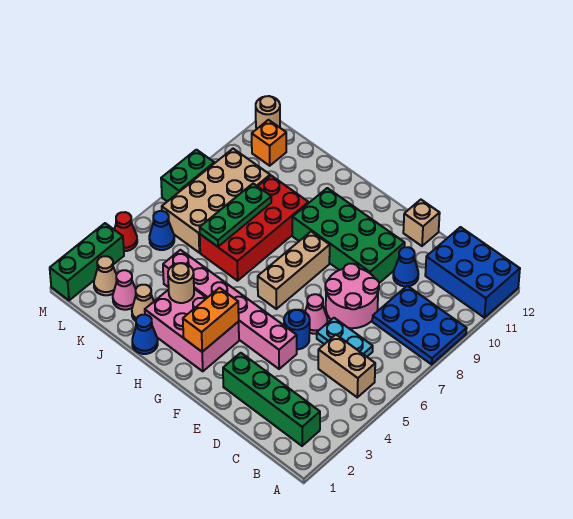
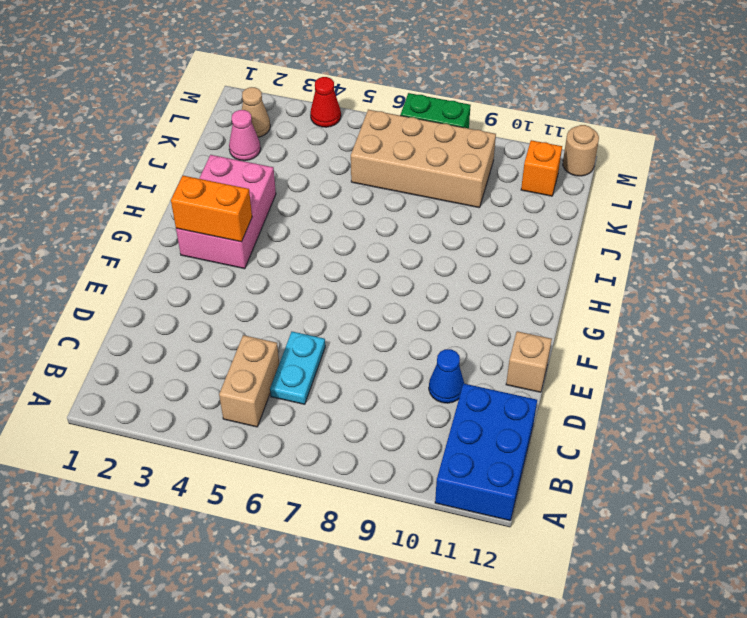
none -> blue 2x3 plate [372,286,467,364]
none -> green 1x4 brick [223,353,320,446]
none -> pink 2x2 round brick [325,264,379,328]

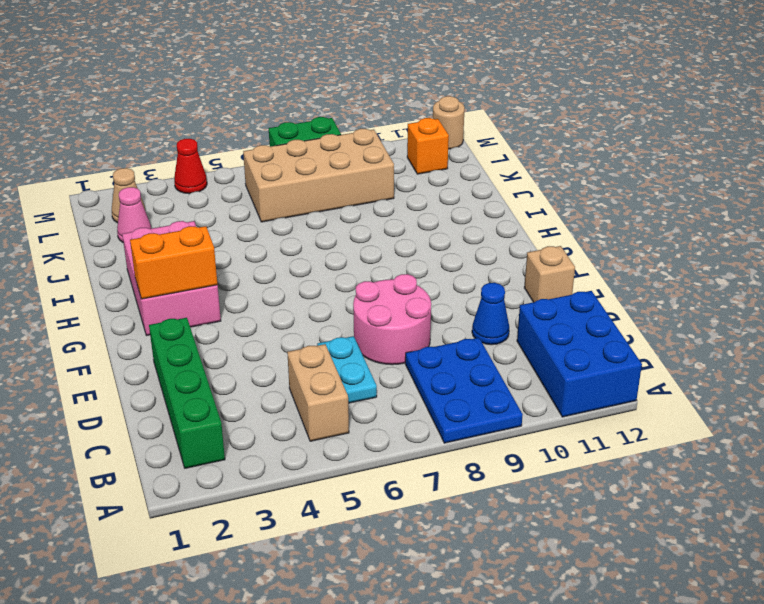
none -> pink 1x6 brick [163,250,297,369]
none -> blue 1x1 round brick [284,310,310,349]
none -> pink 1x1 cone [305,294,328,334]

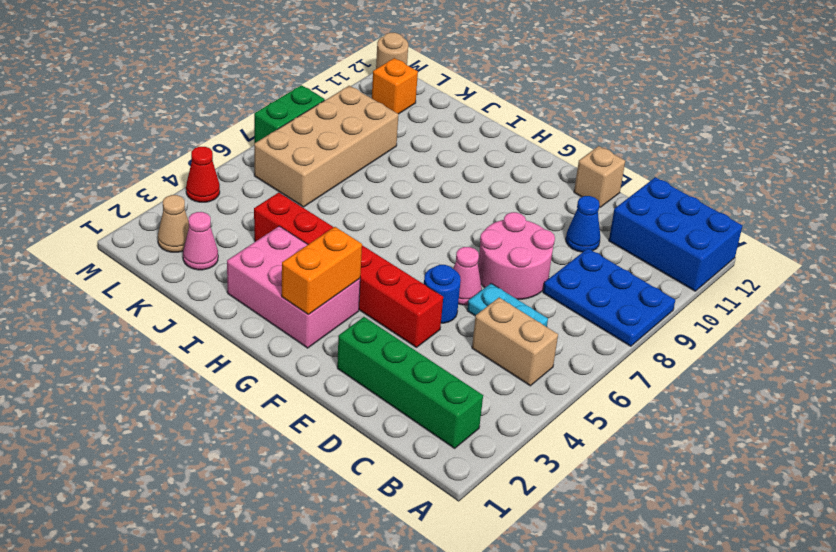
red 1x6 brick [254,192,443,347] -> pink 1x6 brick [163,250,297,369]
none -> green 2x4 brick [292,188,405,283]
none -> tan 1x3 brick [258,232,330,309]
none -> blue 1x1 cone [132,315,158,354]

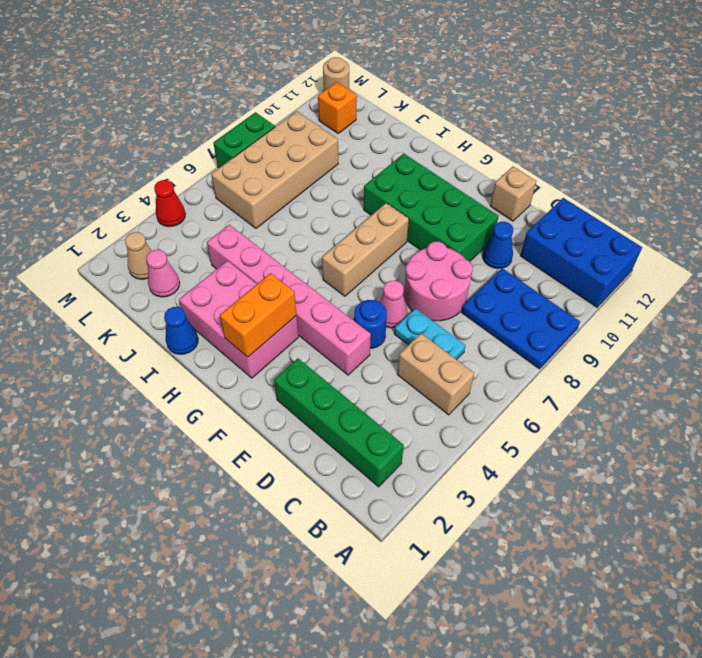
none -> red 2x4 brick [200,176,309,281]
none -> tan 1x1 cone [132,285,154,321]
none -> blue 1x1 cone [149,211,174,250]

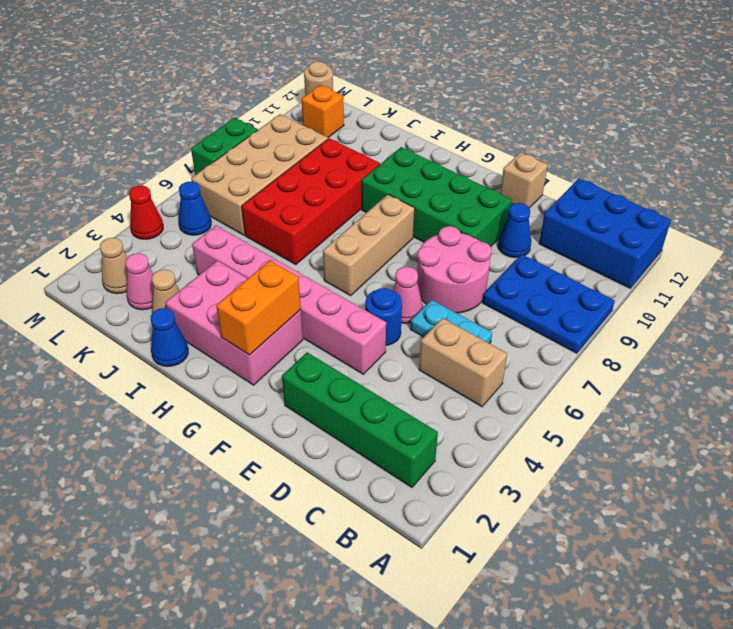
none -> green 1x3 brick [50,223,124,300]
none -> tan 1x1 round brick [168,263,194,303]
none -> green 1x3 plate [200,184,271,247]

